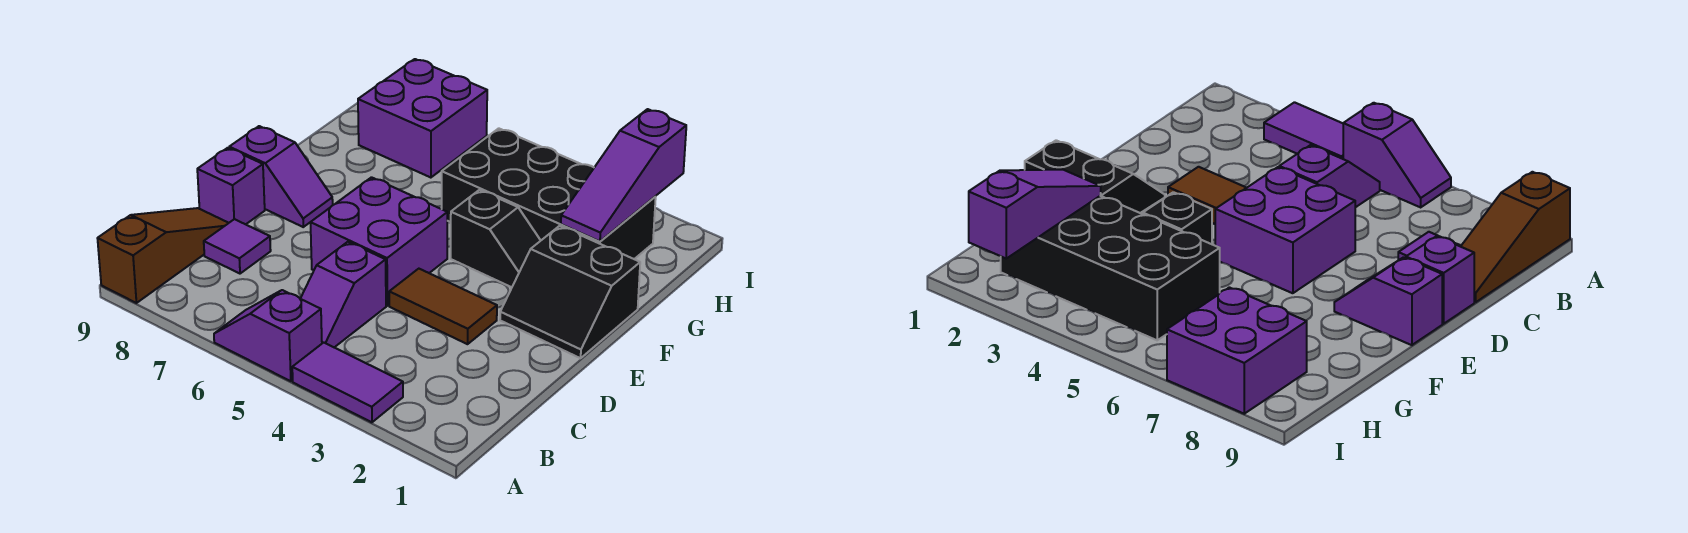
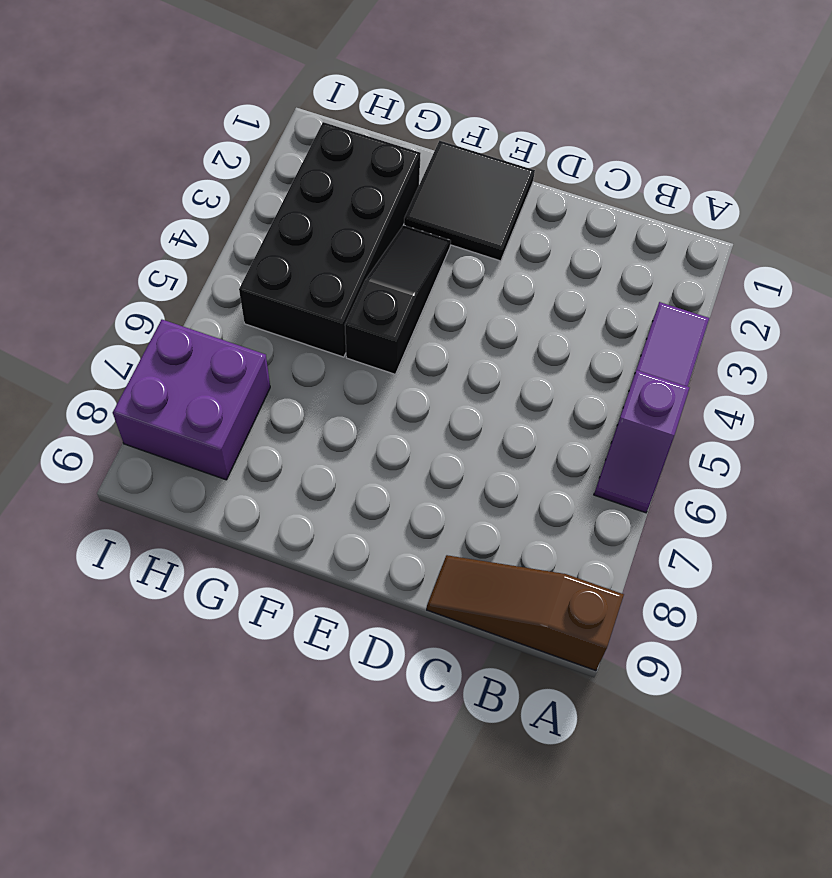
black 2x2 tile [404,141,535,261] -> black 2x2 slope [500,226,640,358]
black 1x3 slope [345,225,451,374] -> black 1x2 slope [451,190,541,287]
none -> purple 1x2 slope [300,242,386,347]
none -> purple 1x1 tile [204,219,271,274]
none -> brown 1x2 tile [389,269,497,344]

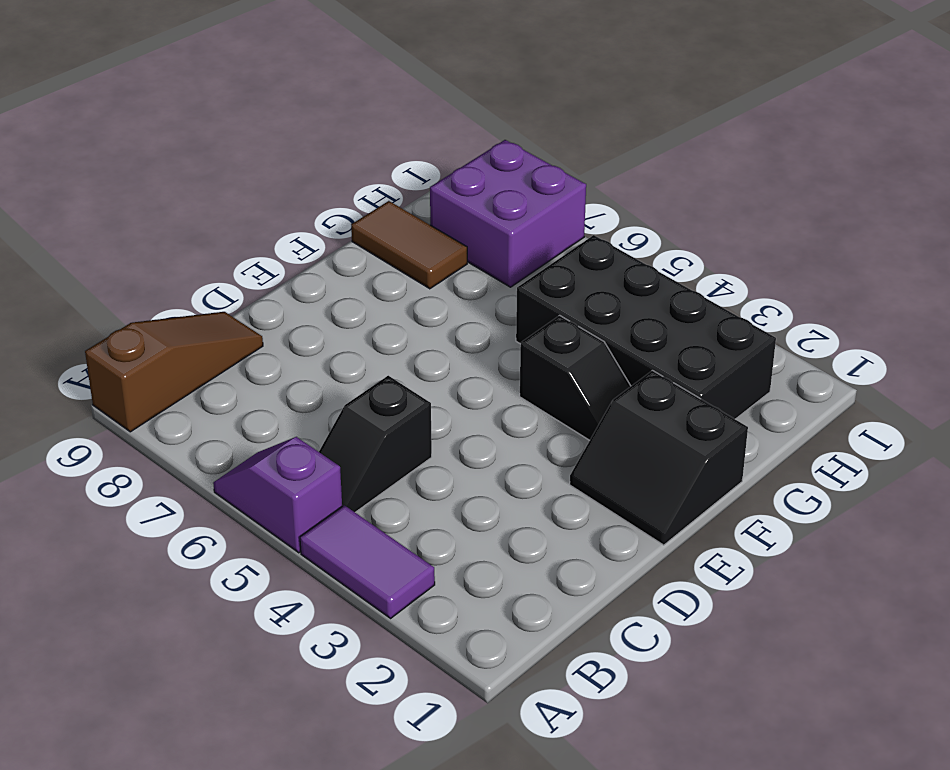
black 1x2 slope [319,376,432,512] -> purple 1x2 slope [300,242,386,347]
brown 1x2 tile [351,201,467,289] -> brown 1x2 tile moved to [389,269,497,344]
none -> purple 1x1 tile [204,219,271,274]
none -> purple 2x2 brick [310,177,447,306]
none -> purple 1x1 brick [197,148,265,224]

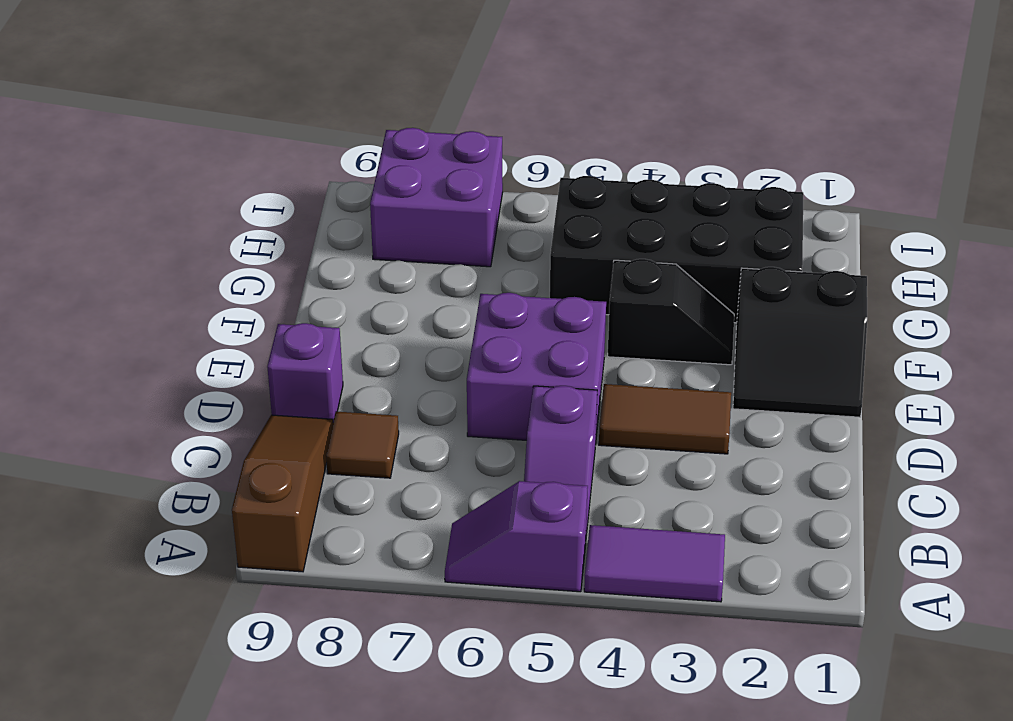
brown 1x1 tile [326,411,399,478] -> purple 1x1 tile [204,219,271,274]
none -> purple 1x2 slope [229,126,333,227]
none -> purple 1x3 slope [561,109,686,241]

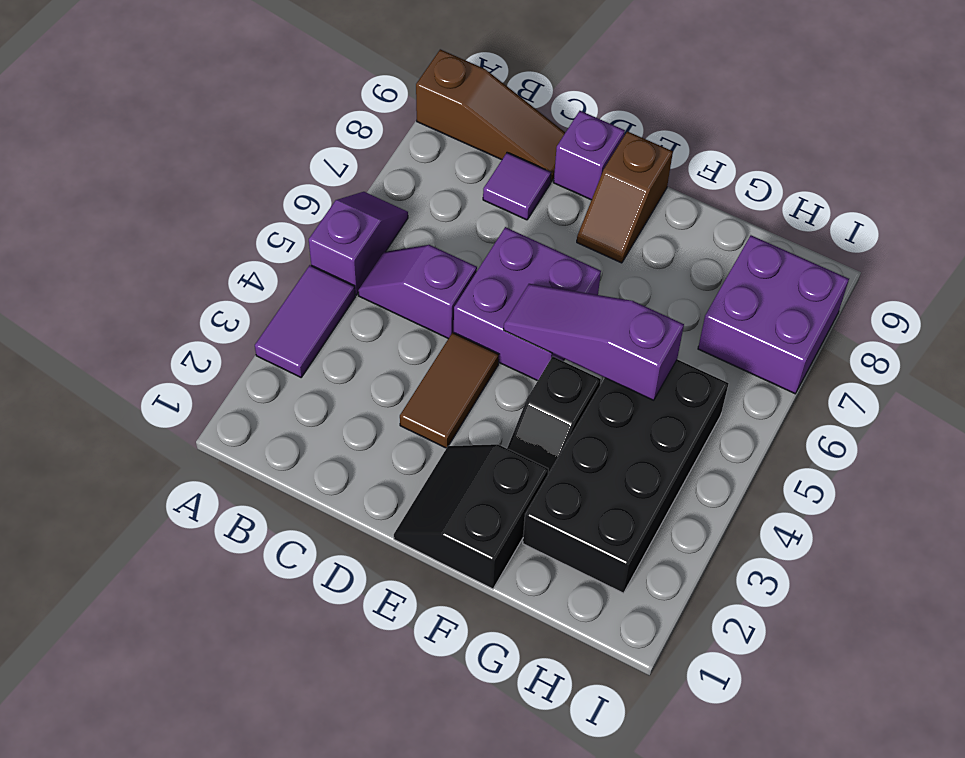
purple 1x3 slope [504,284,684,400] -> purple 1x3 slope moved to [561,109,686,241]
brown 1x2 slope [577,131,673,263] -> purple 1x2 slope [229,126,333,227]

